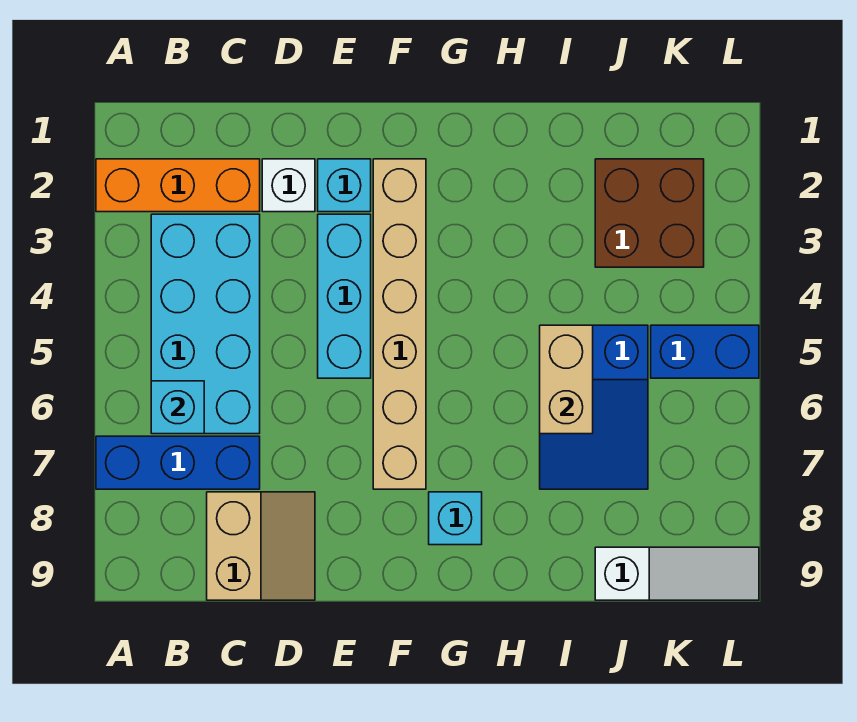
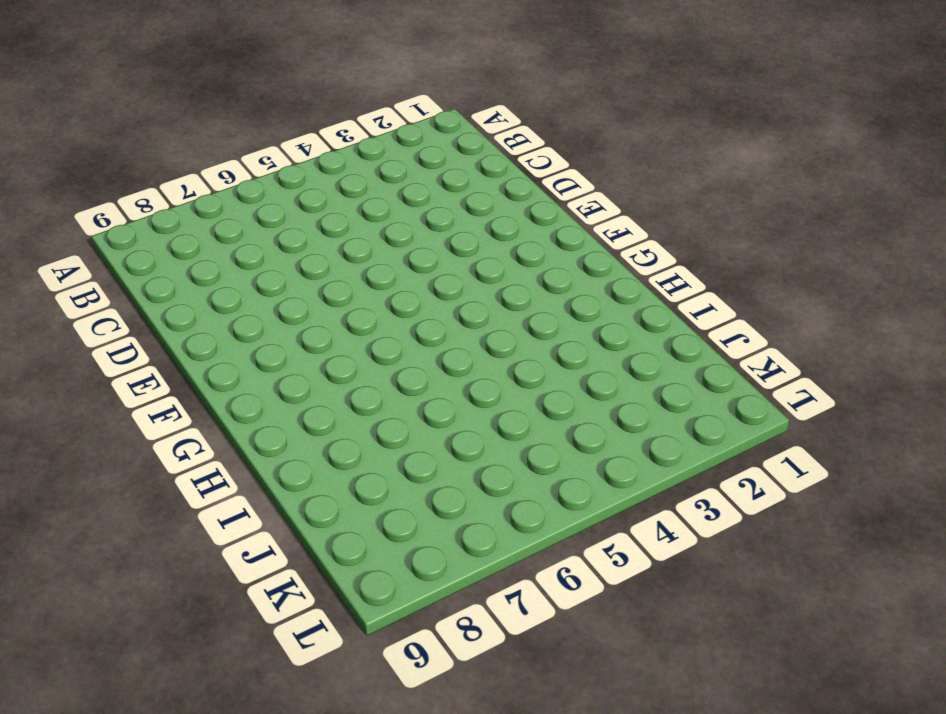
none -> orange 1x3 brick [96,159,260,212]
none -> blue 1x3 brick [96,436,260,489]
none -> cyan 2x4 brick [151,214,260,434]

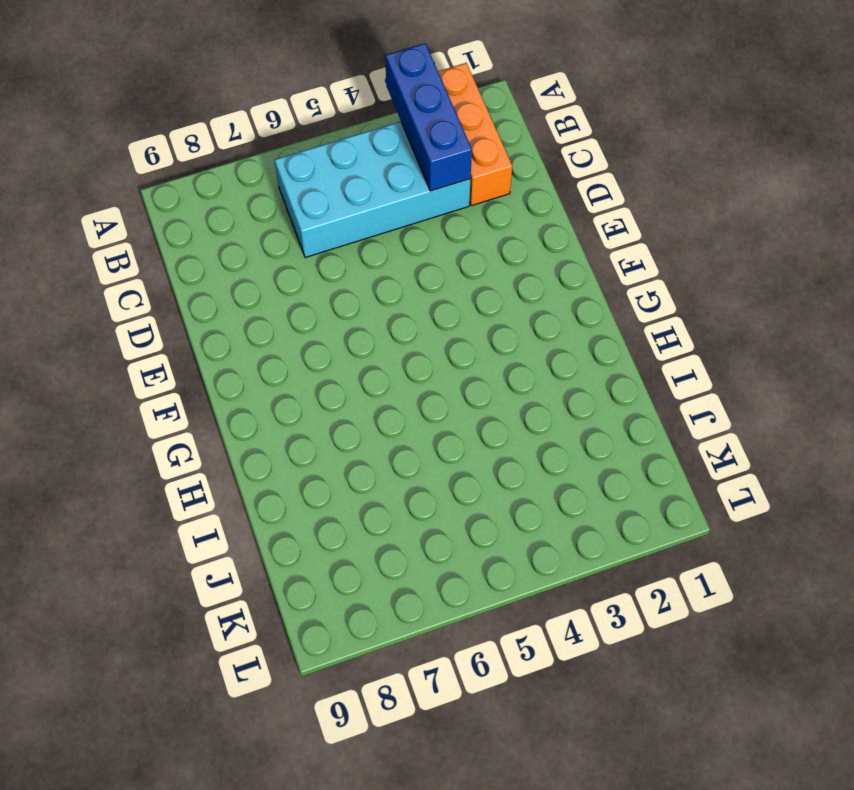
blue 1x3 brick [385,43,472,191] -> blue 1x3 brick moved to [96,436,260,489]
none -> tan 2x2 slope [207,492,315,600]
none -> white 1x1 brick [262,159,315,212]
none -> cyan 1x1 brick [318,159,371,212]

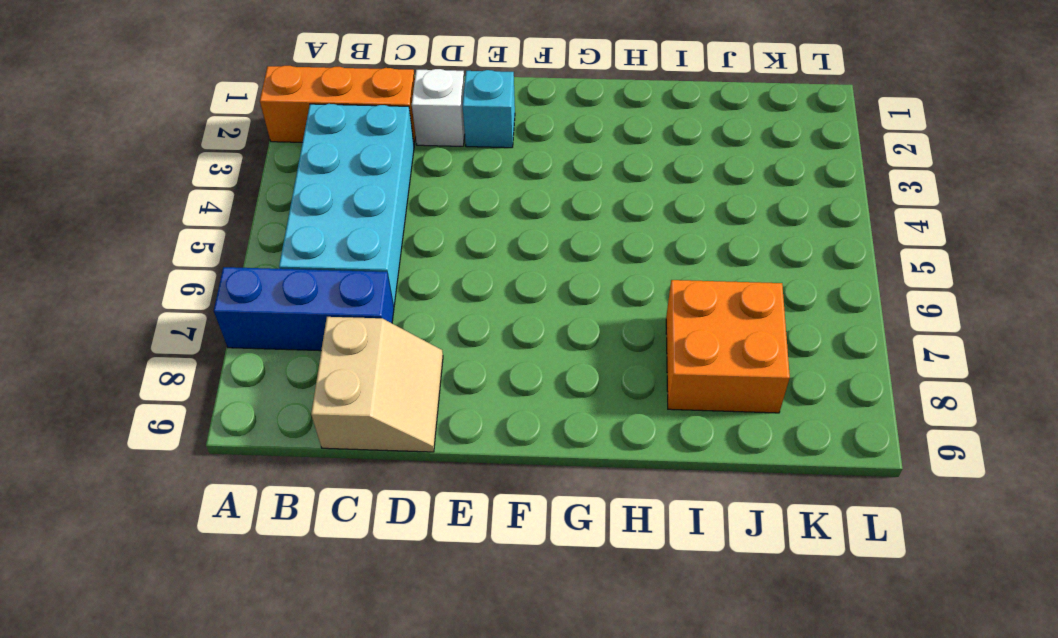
orange 2x2 brick [666,280,790,413] -> blue 2x3 slope [540,325,648,489]
none -> cyan 1x3 brick [318,214,371,378]
none -> tan 1x6 brick [373,159,426,489]
none -> cyan 1x1 brick [429,492,482,545]

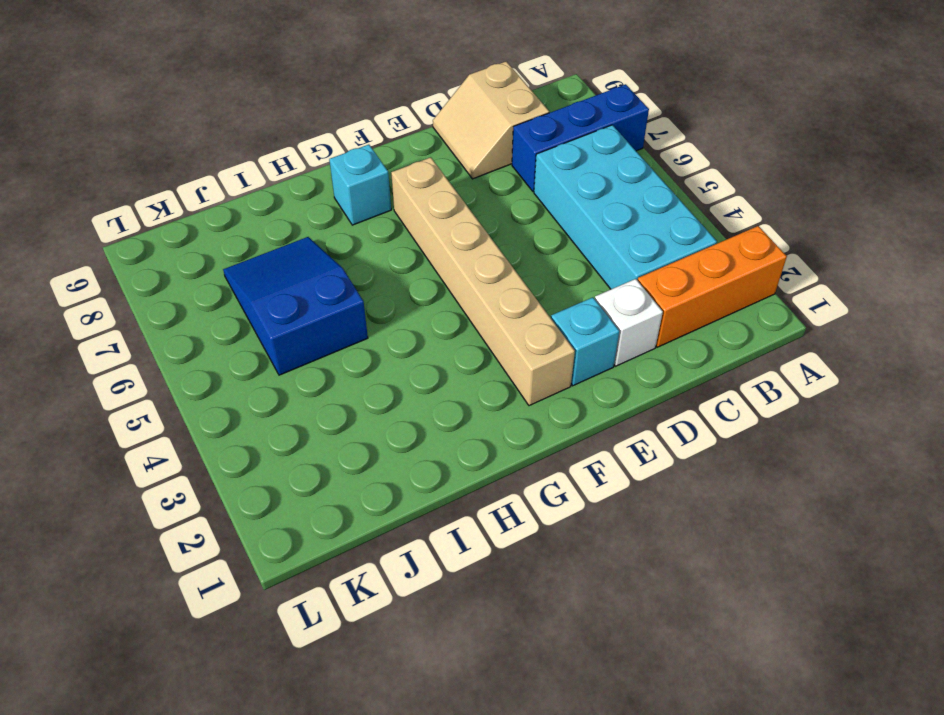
none -> cyan 1x3 brick [318,214,371,378]
none -> brown 2x2 brick [595,159,704,267]
none -> white 1x3 slope [595,547,759,600]

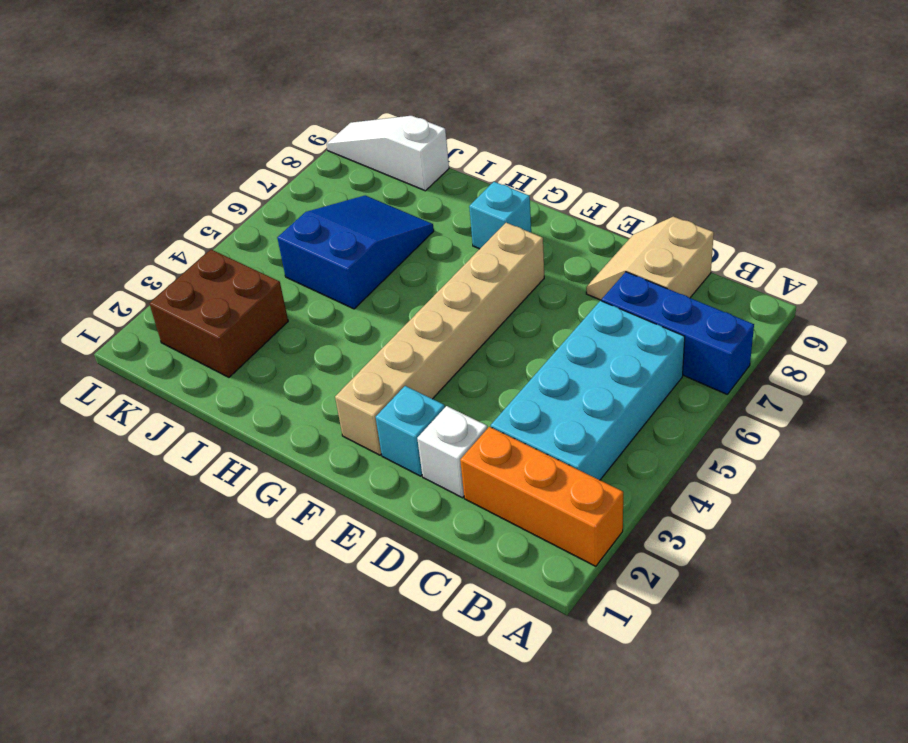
none -> cyan 1x3 brick [318,214,371,378]
none -> blue 1x2 brick [651,325,759,378]
none -> cyan 1x1 brick [151,381,204,434]

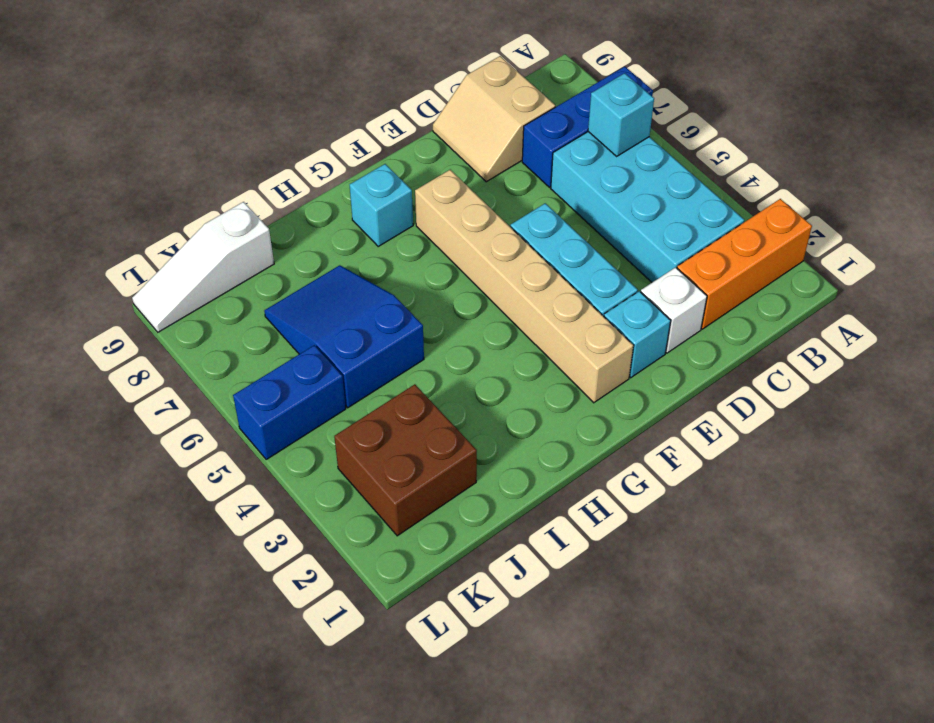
none -> tan 1x2 brick [540,325,593,434]

